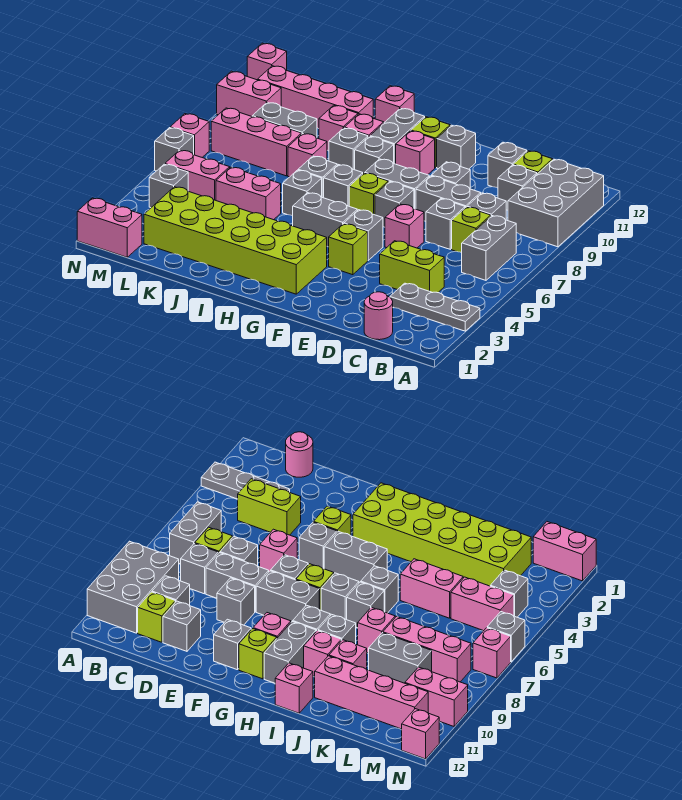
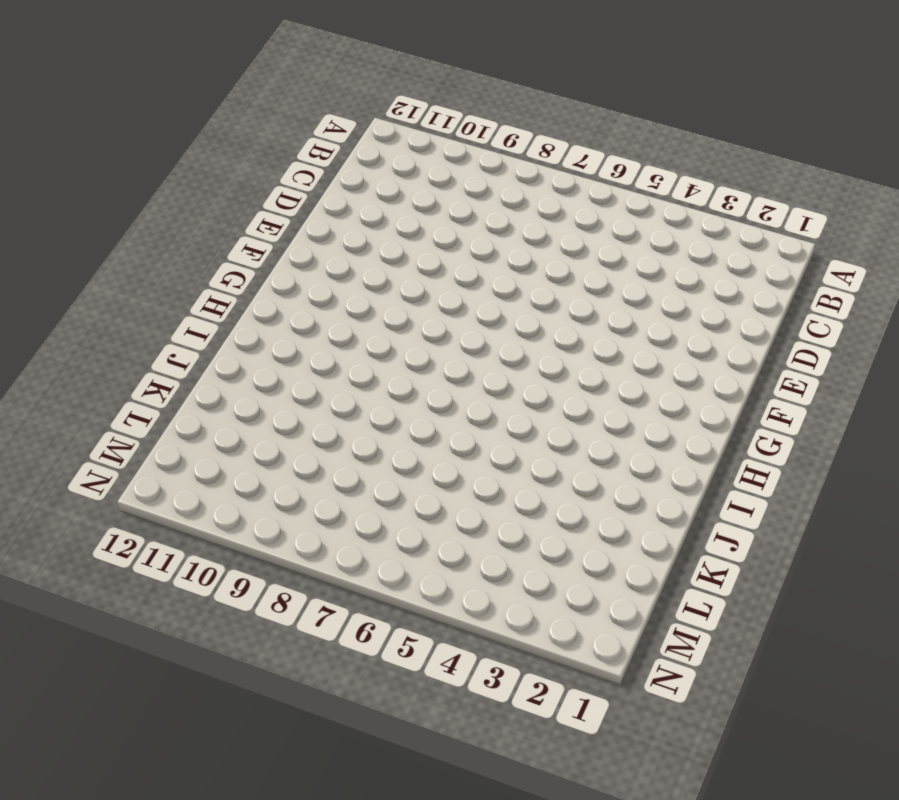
none -> grey 1x3 plate [390,283,480,331]
none -> grey 2x3 brick [508,159,604,247]
none -> grey 1x2 brick [462,216,516,280]
none -> pink 1x1 round brick [364,292,393,340]

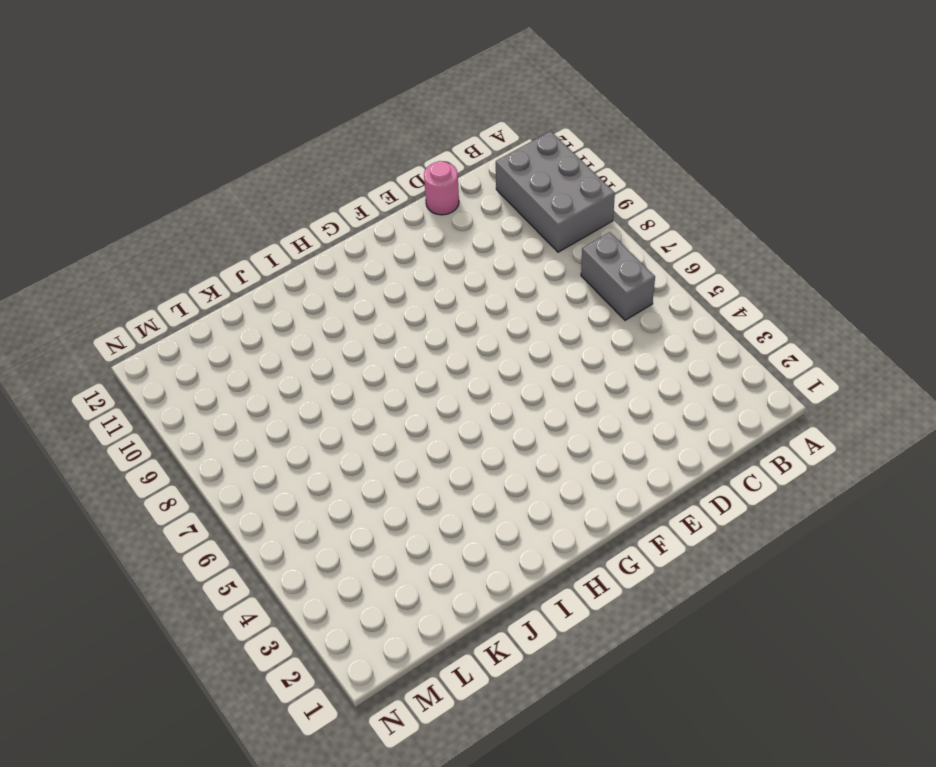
pink 1x1 round brick [424,161,459,215] -> pink 1x1 round brick moved to [364,292,393,340]
none -> grey 1x3 plate [390,283,480,331]
none -> lime 1x2 brick [380,241,444,293]
none -> lime 1x1 brick [452,207,491,253]
none -> grey 1x1 brick [467,193,506,220]

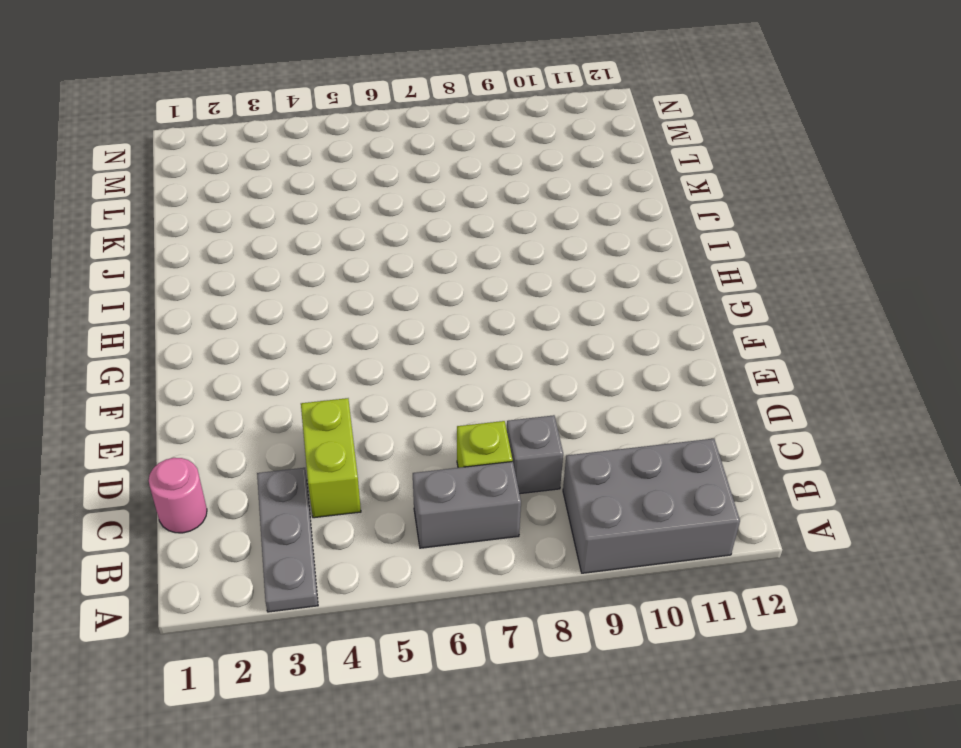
none -> grey 1x1 brick [498,165,537,210]
none -> lime 1x1 brick [513,151,553,174]
none -> grey 1x1 brick [426,199,465,249]
none -> grey 1x2 brick [416,176,481,222]

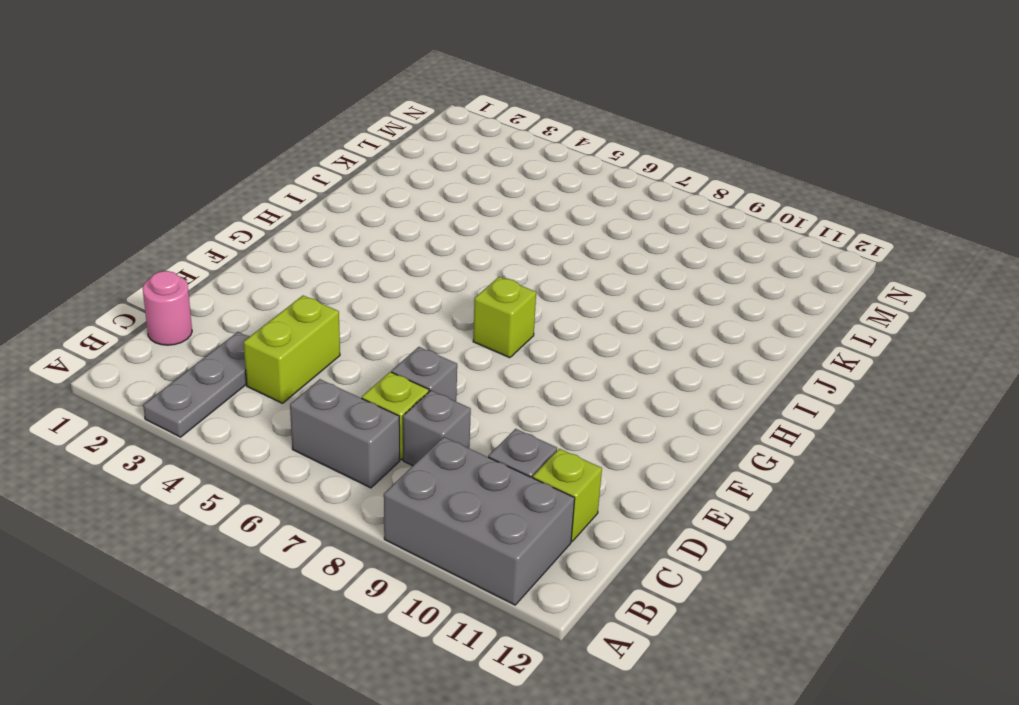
none -> grey 1x2 brick [416,176,481,222]
none -> grey 1x1 brick [488,142,527,188]
none -> pink 1x1 brick [385,204,424,248]
none -> grey 1x1 brick [431,162,470,189]

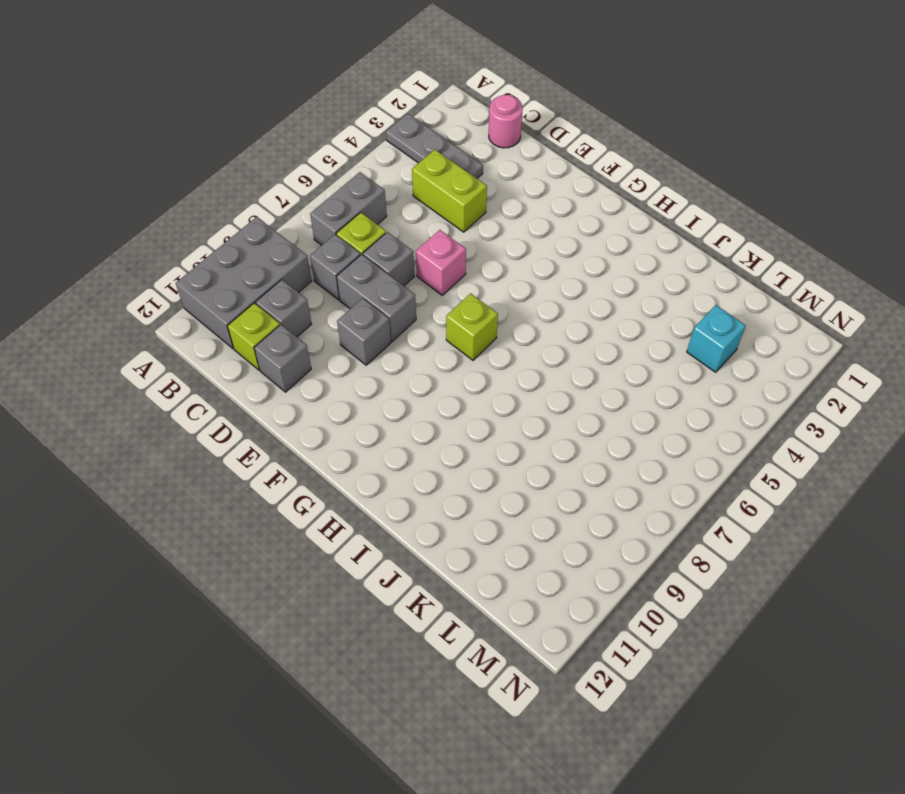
cyan 1x1 brick [687,305,746,372] -> lime 2x6 brick [144,187,327,294]
none -> lime 1x1 brick [329,224,368,275]
none -> grey 1x1 brick [344,210,383,260]
none -> grey 1x1 brick [375,182,414,227]
none -> grey 1x2 brick [365,159,429,209]

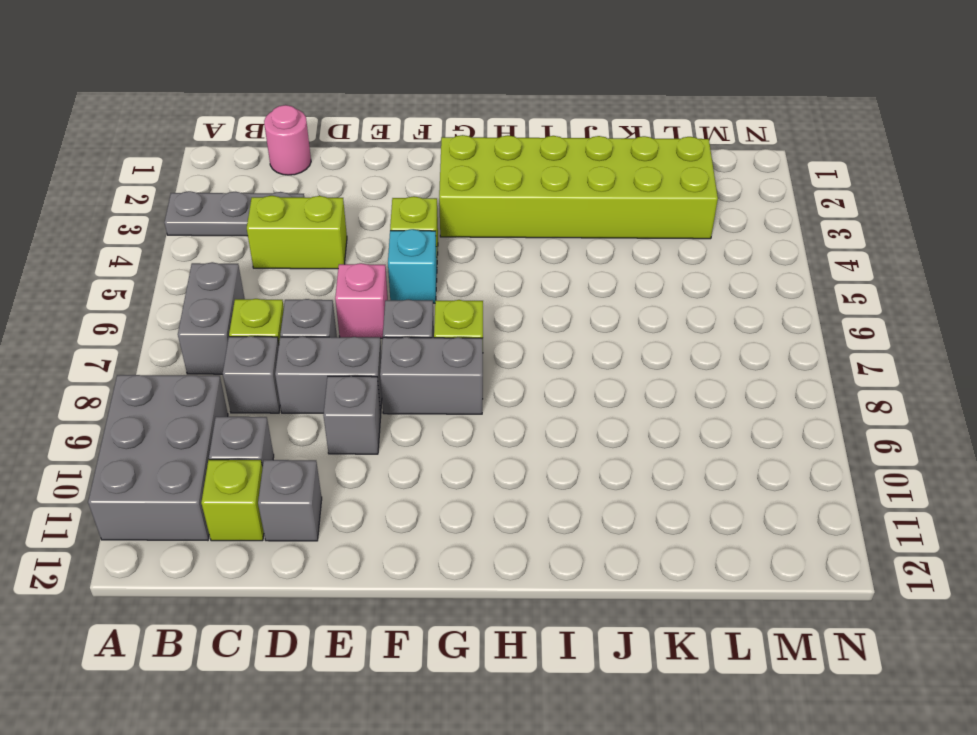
cyan 1x1 brick [388,229,437,303] -> grey 1x1 brick [344,210,383,260]
none -> grey 1x1 brick [437,125,476,169]
none -> grey 1x2 brick [293,193,357,247]
none -> pink 1x1 brick [396,131,435,175]
none -> lime 1x1 brick [411,117,450,167]

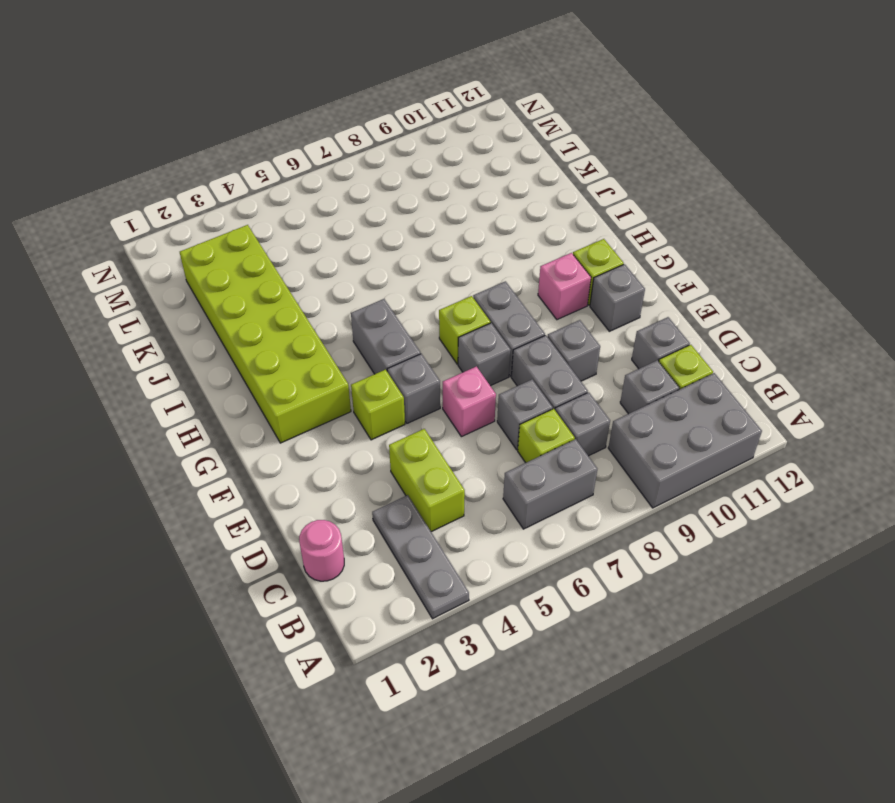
none -> grey 1x1 brick [324,165,363,206]
none -> grey 1x1 brick [355,136,394,173]
none -> grey 1x2 brick [370,108,425,164]
none -> grey 1x1 brick [283,170,322,216]

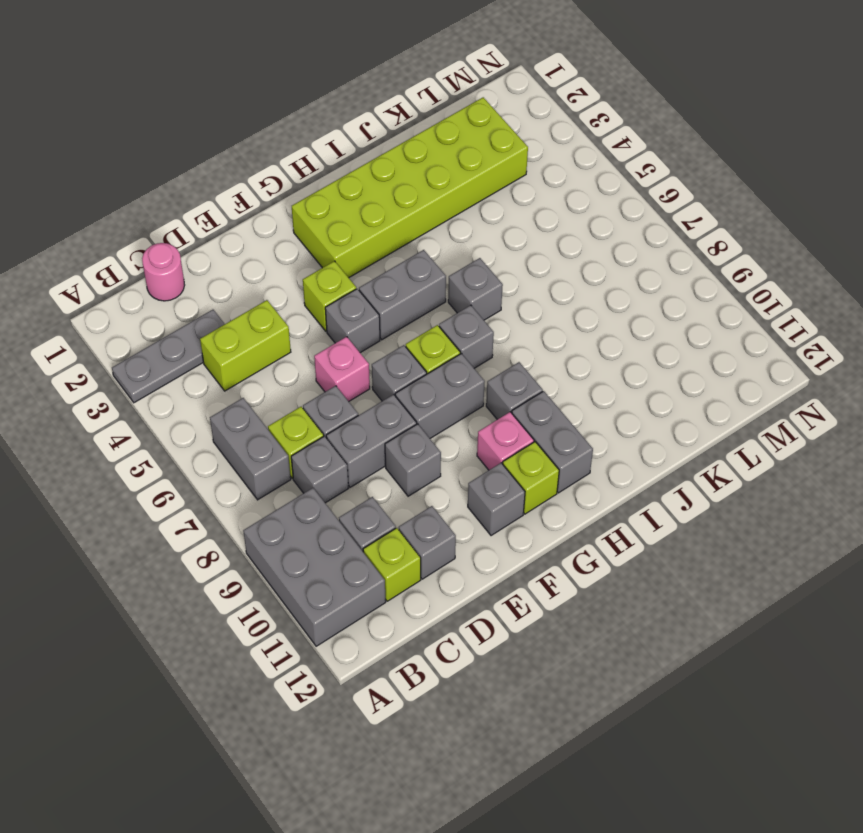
none -> grey 1x1 brick [298,156,337,198]
none -> grey 1x1 brick [329,128,368,170]
none -> pink 1x1 brick [344,114,384,137]
none -> pink 1x1 brick [375,86,414,122]

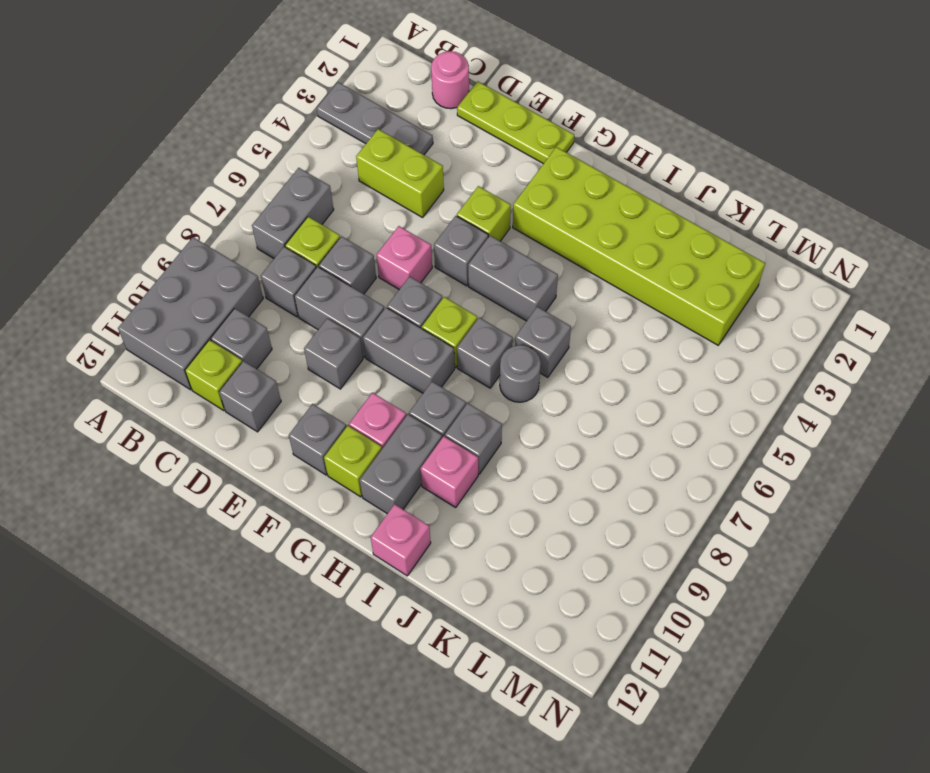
lime 1x3 plate [457,81,574,164] -> none
grey 1x1 round brick [500,345,541,402] -> grey 1x1 brick [298,156,337,198]
none -> pink 1x2 brick [216,167,281,220]
none -> pink 1x1 brick [288,134,327,177]
none -> pink 1x1 brick [319,105,358,151]
none -> pink 1x4 brick [258,66,373,129]

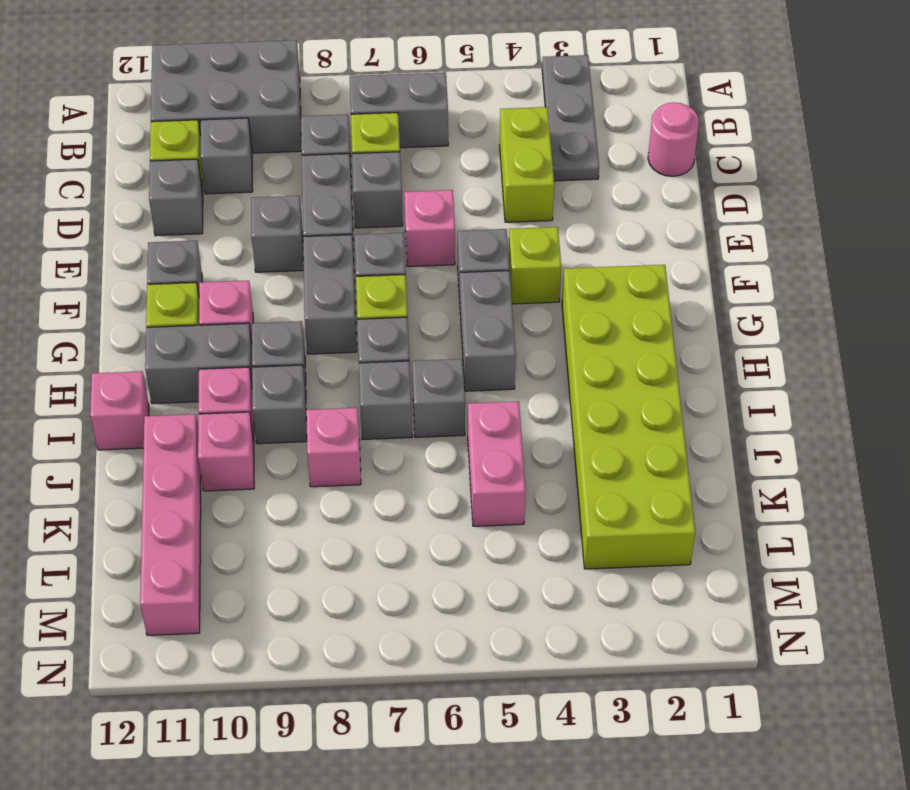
none -> pink 1x3 brick [211,108,301,176]
none -> grey 1x2 brick [252,103,317,138]
none -> pink 1x2 brick [165,150,230,200]
none -> pink 1x2 brick [77,198,142,257]

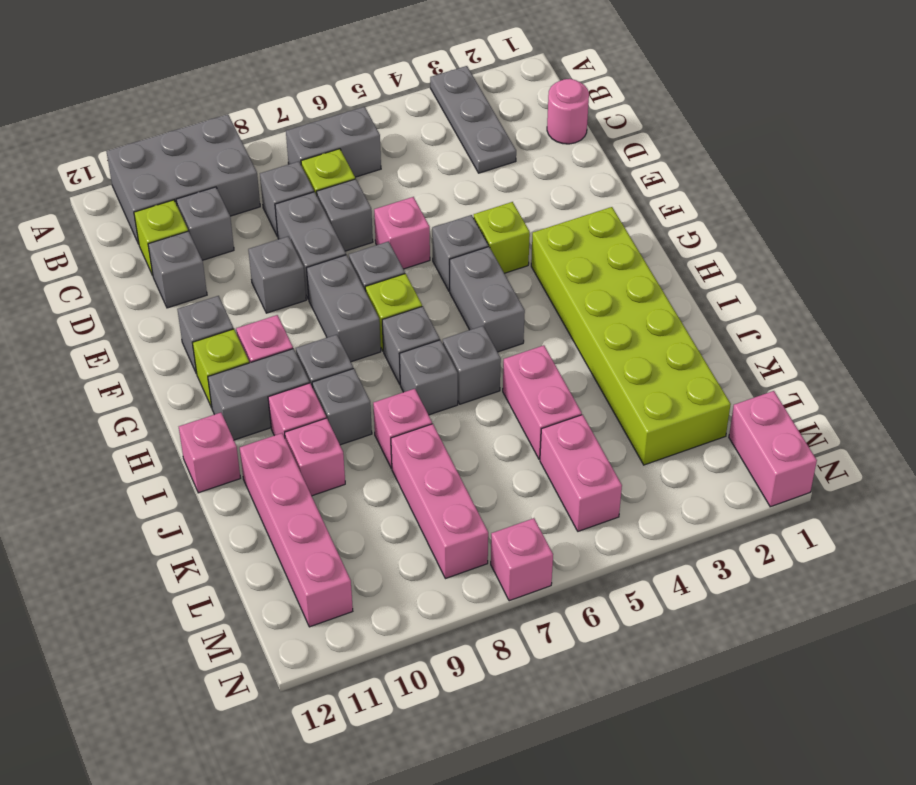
none -> lime 1x2 brick [380,241,444,293]
none -> grey 1x2 brick [252,103,317,138]
none -> grey 1x1 brick [149,164,188,208]
none -> pink 1x2 brick [217,71,281,116]

